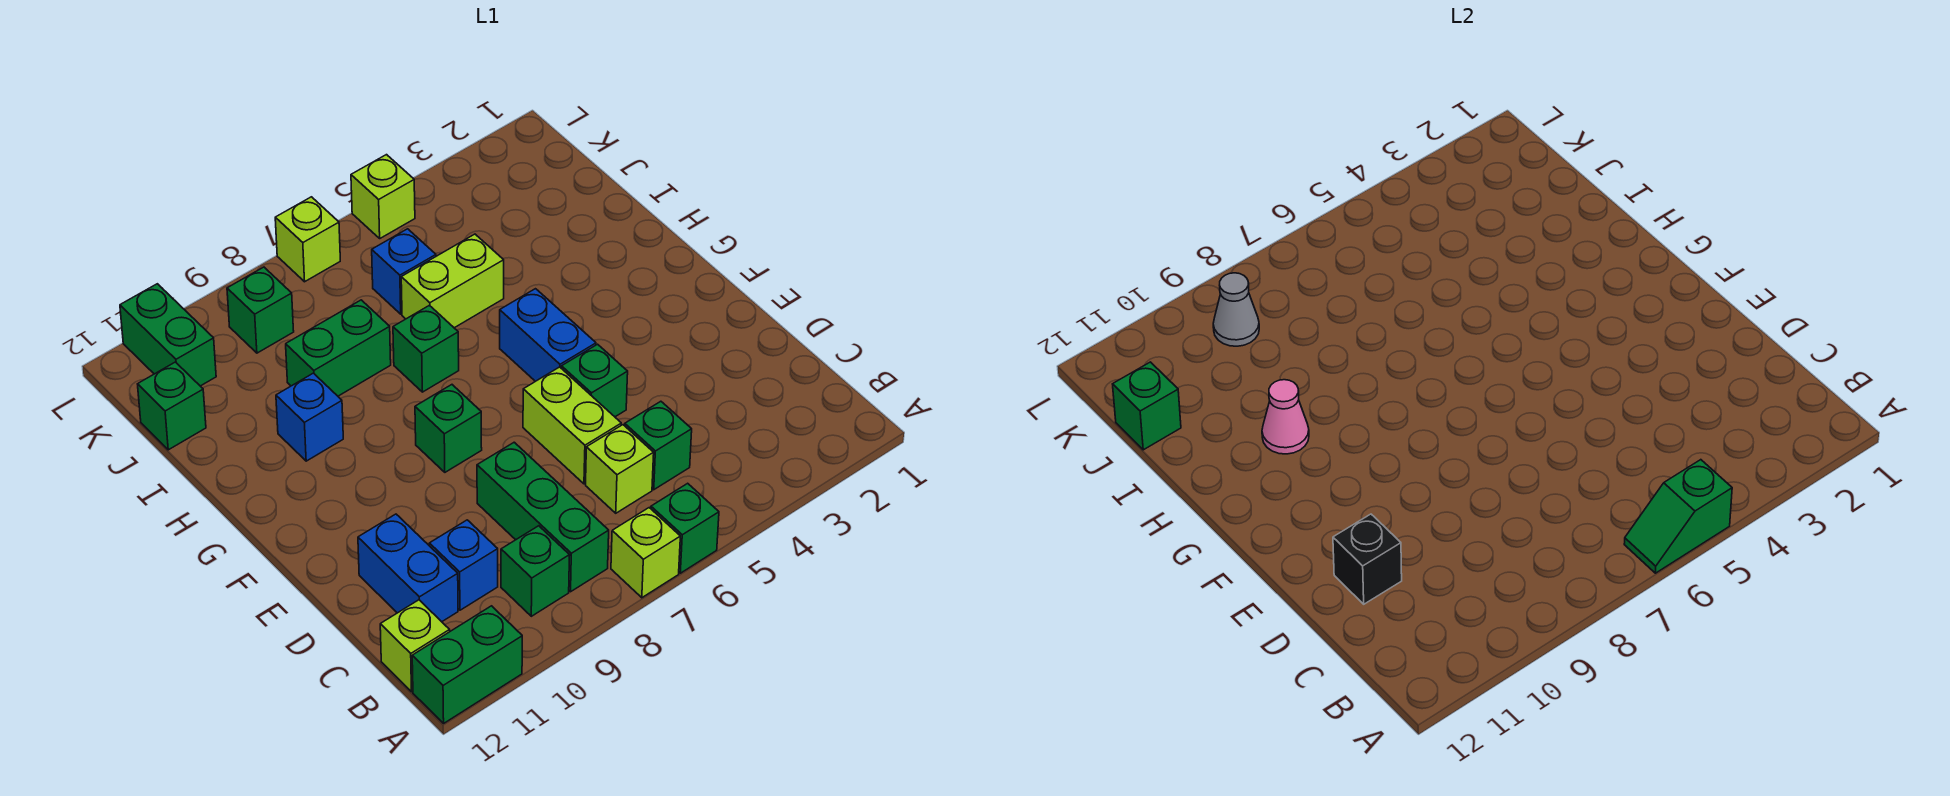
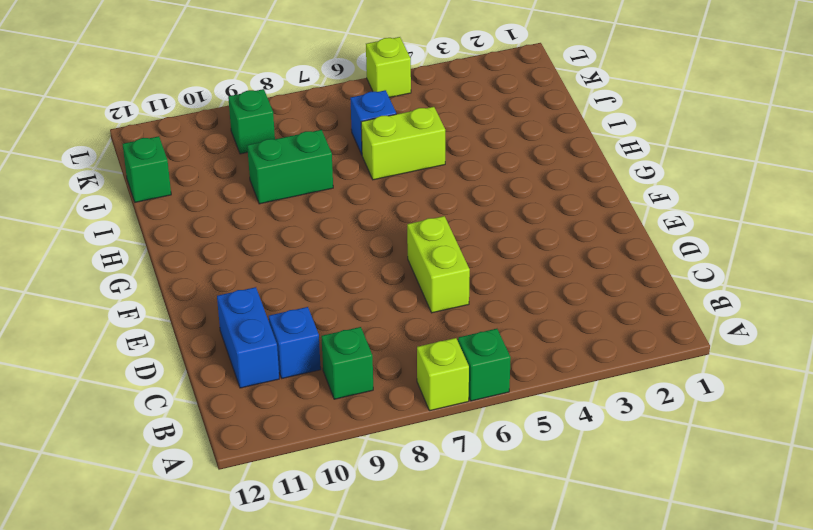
none -> green 1x2 brick [412,606,522,723]
none -> green 1x3 brick [477,442,609,592]
none -> lime 1x1 brick [380,600,450,692]

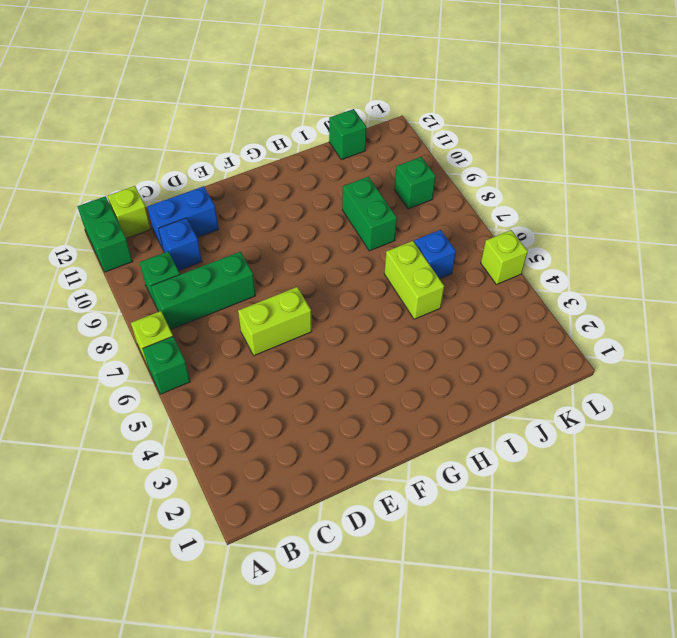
none -> green 1x1 brick [625,401,692,490]
none -> lime 1x1 brick [586,425,654,513]
none -> green 1x1 brick [562,344,628,417]

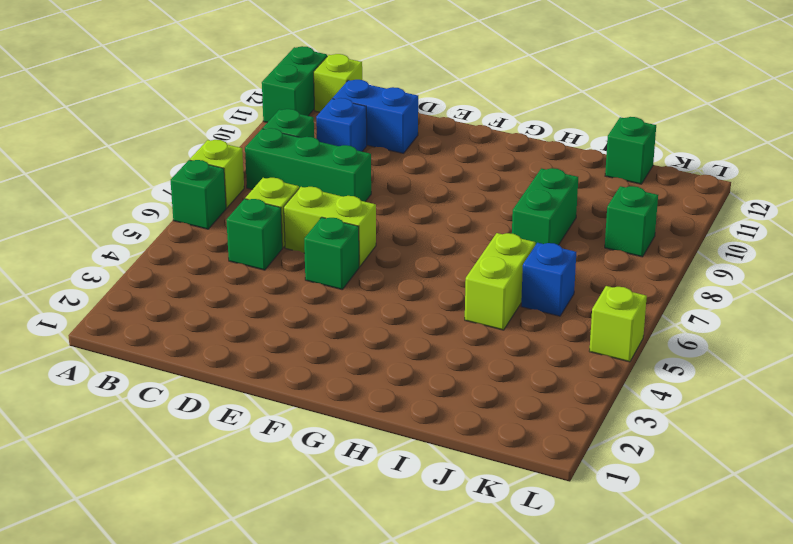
none -> blue 1x2 brick [500,289,596,381]
none -> green 1x1 brick [415,385,482,472]
none -> green 1x1 brick [393,305,459,392]

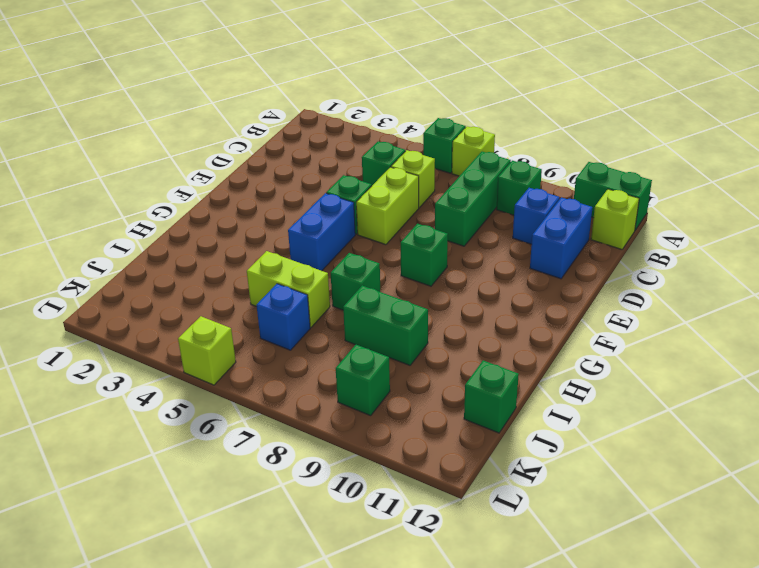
none -> blue 1x1 brick [276,373,343,461]
none -> green 1x2 brick [120,284,216,386]
none -> lime 1x1 brick [275,197,340,282]

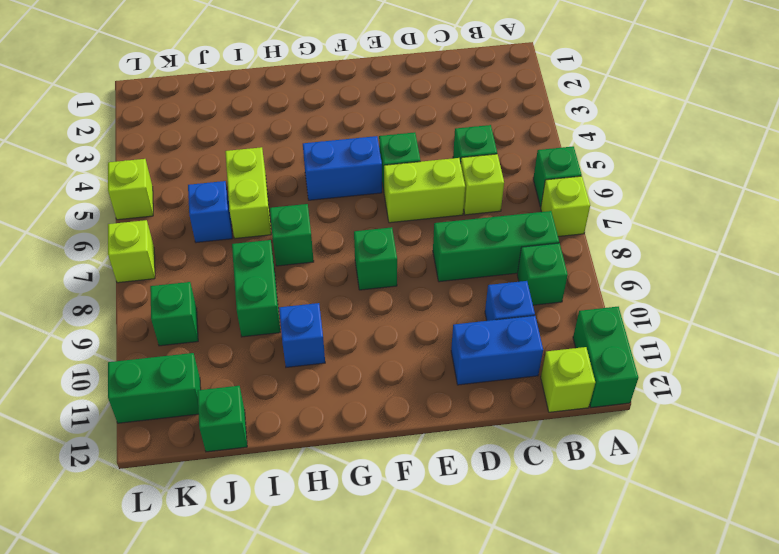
none -> green 1x2 slope [1624,460,1732,573]
none -> black 1x1 brick [1333,514,1402,604]
none -> pink 1x1 cone [1262,380,1309,454]

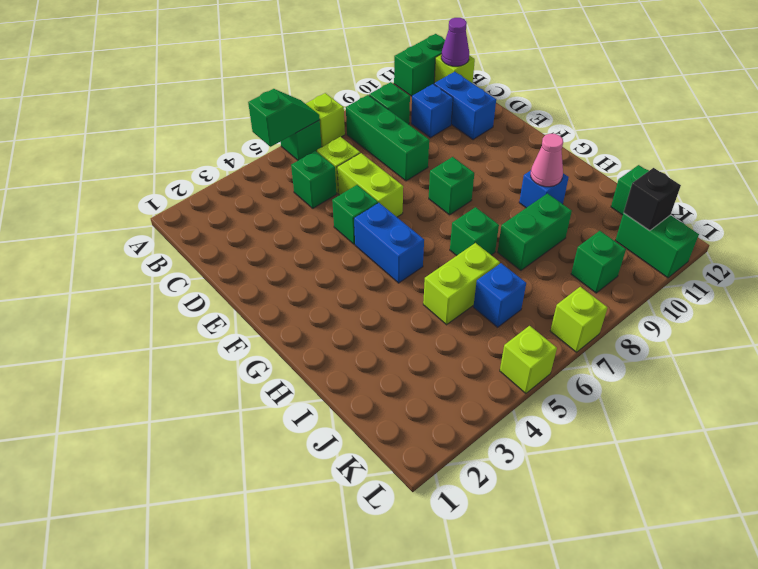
purple 1x1 cone [441,18,469,66] -> none
black 1x1 brick [624,168,681,231] -> black 1x1 brick moved to [1333,514,1402,604]
none -> green 1x1 brick [1113,362,1181,450]
none -> grey 1x1 cone [1213,273,1259,346]

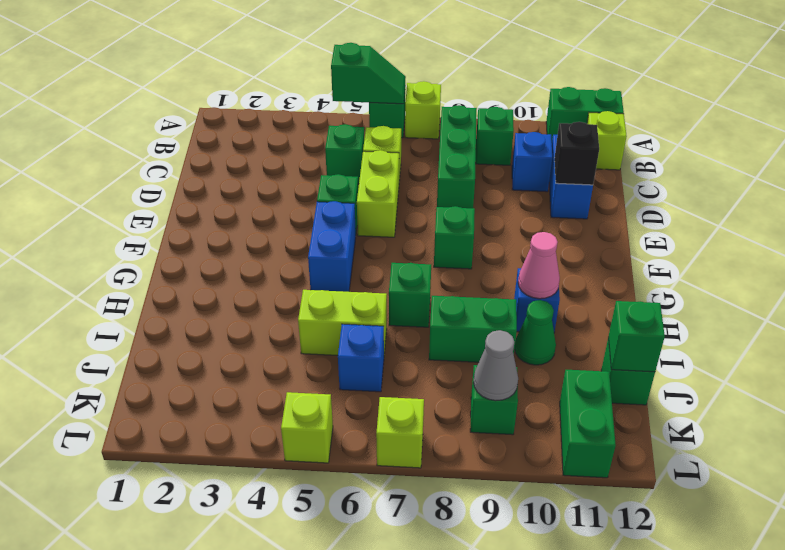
green 1x1 cone [515,300,556,365] -> none

